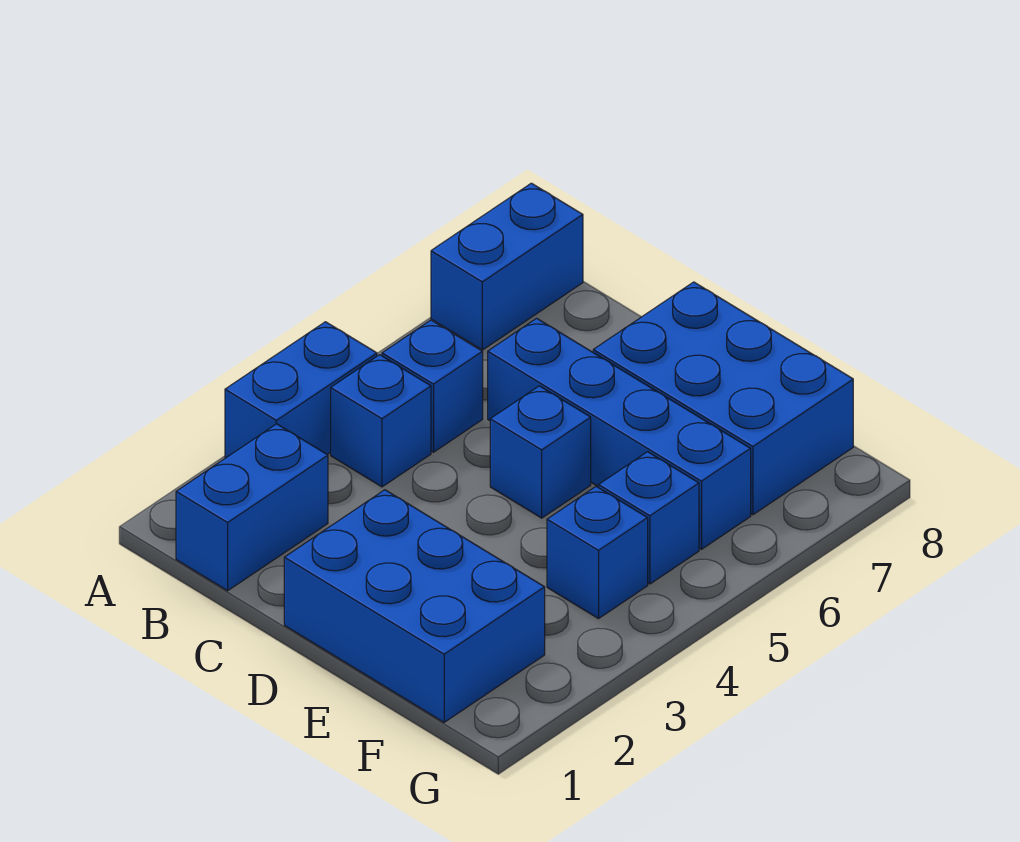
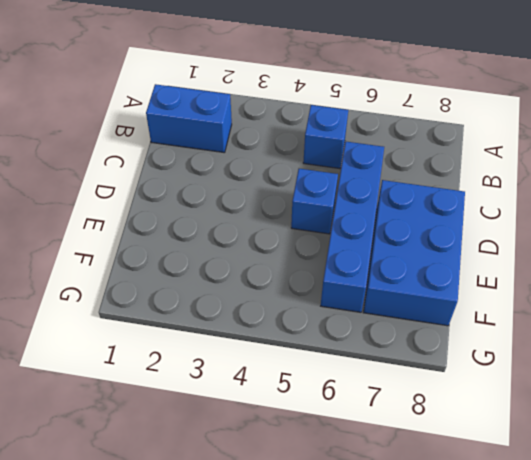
none -> blue 1x2 brick [225,322,377,458]
none -> blue 1x2 brick [431,183,583,350]

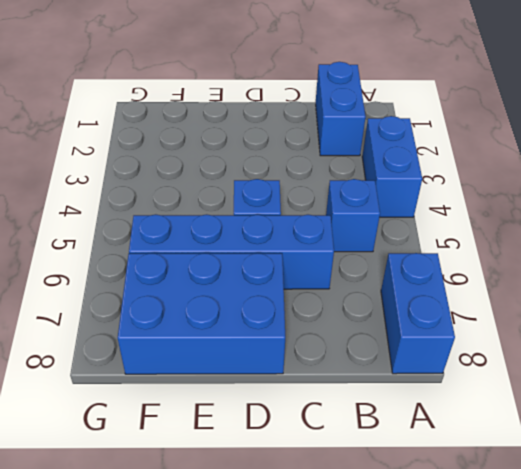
none -> blue 1x1 brick [331,355,431,487]
none -> blue 2x3 brick [284,490,545,722]

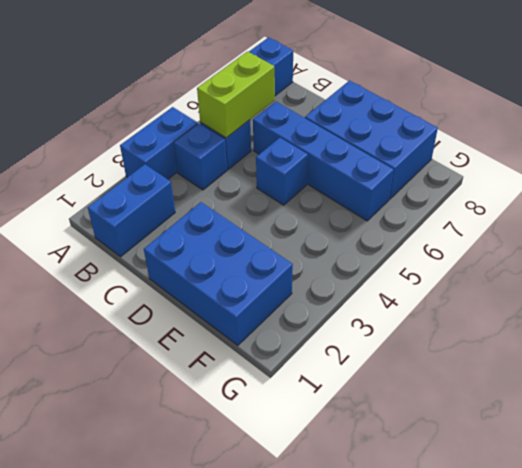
lime 1x2 brick [197,51,275,138] -> none
none -> blue 1x1 brick [547,487,648,619]
none -> blue 1x1 brick [599,452,699,584]

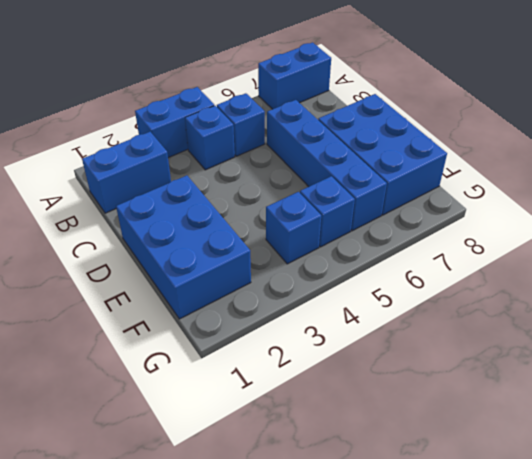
none -> blue 1x1 brick [490,386,591,518]

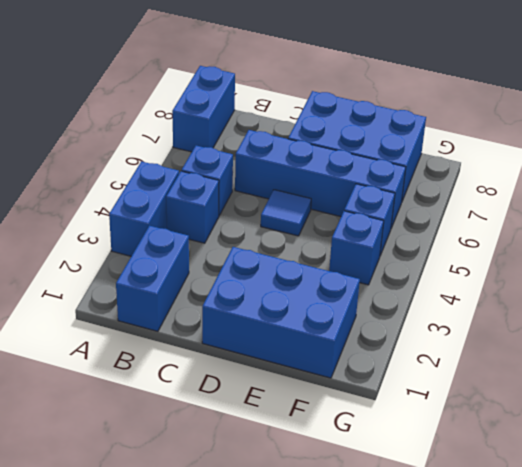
blue 1x1 tile [261,190,311,236] -> blue 1x1 brick [490,386,591,518]

